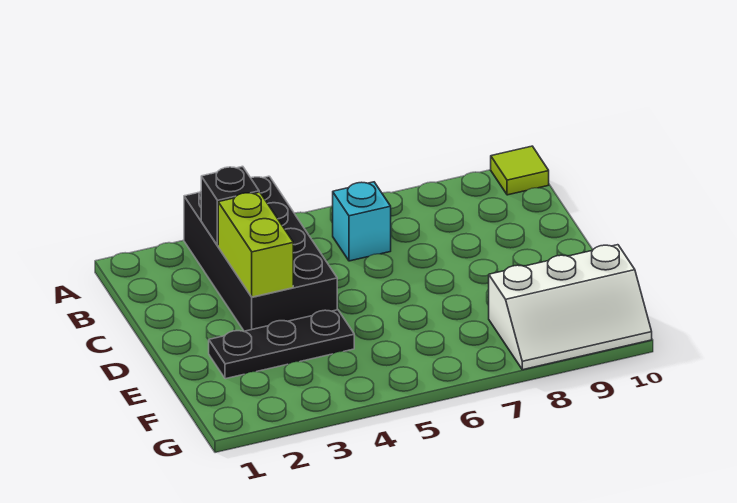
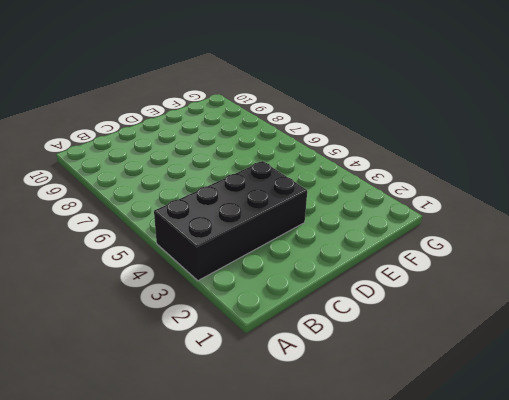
none -> lime 1x1 tile [491,146,549,195]
none -> cyan 1x1 brick [333,182,391,261]

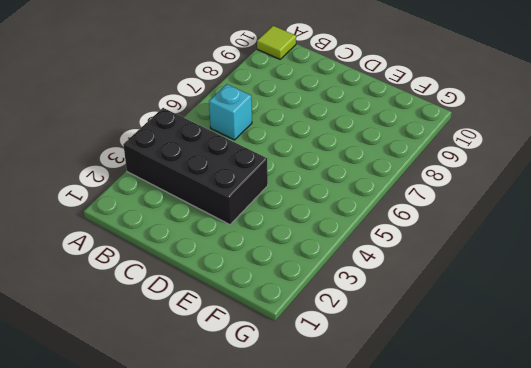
none -> black 1x3 plate [209,310,354,379]
none -> white 2x3 slope [489,245,652,370]

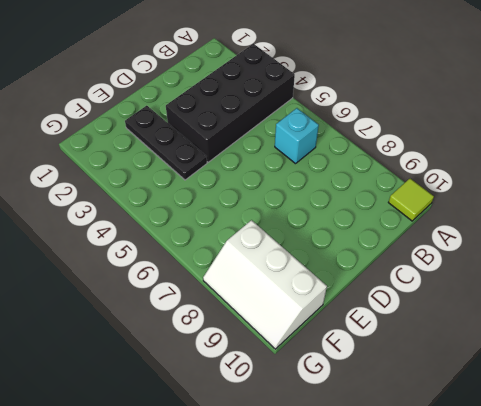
none -> black 1x1 brick [201,166,259,246]
none -> lime 1x2 brick [218,192,293,297]

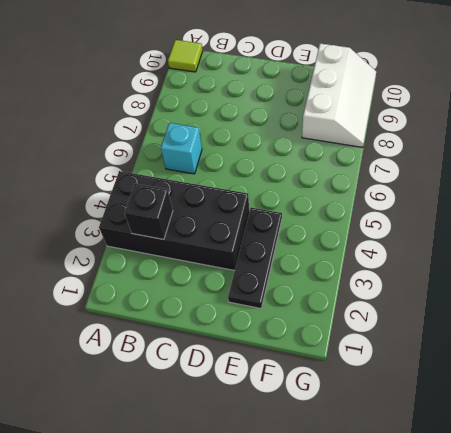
none -> lime 1x2 brick [218,192,293,297]

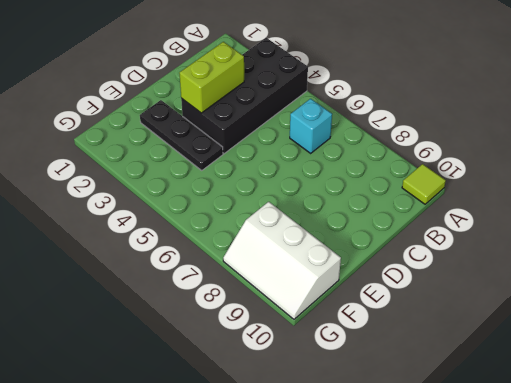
none -> black 1x1 brick [201,166,259,246]

